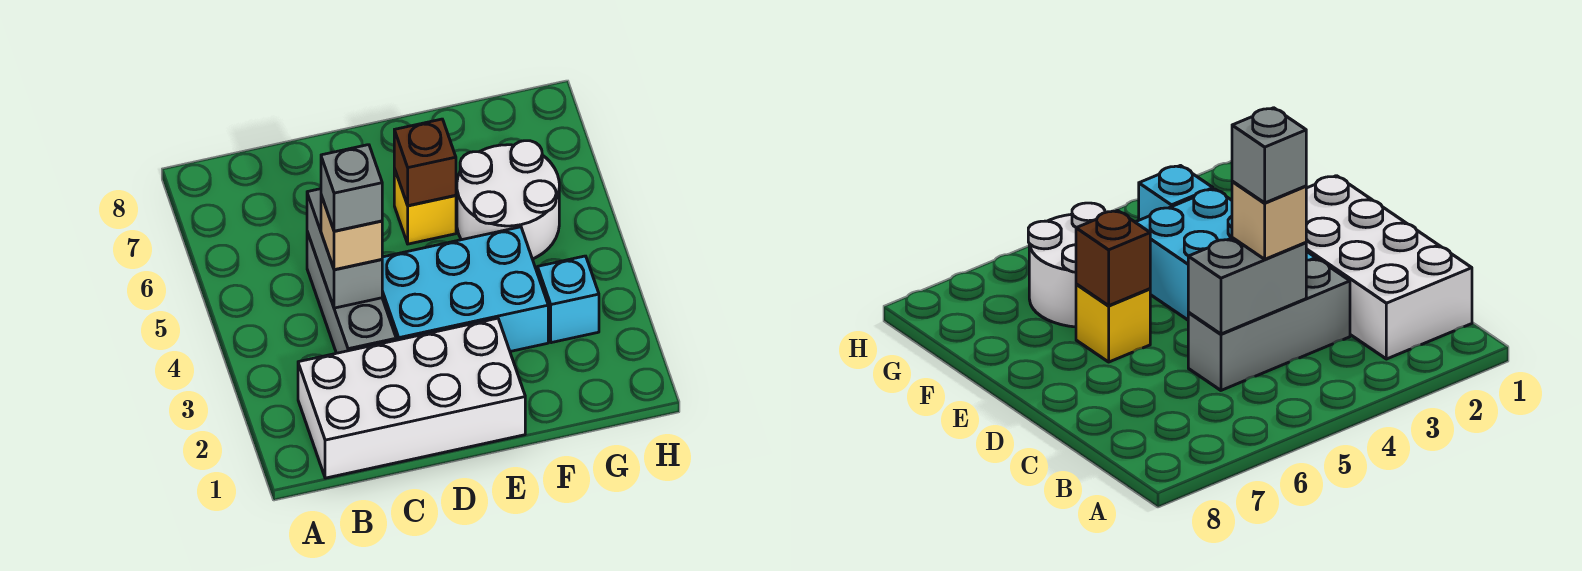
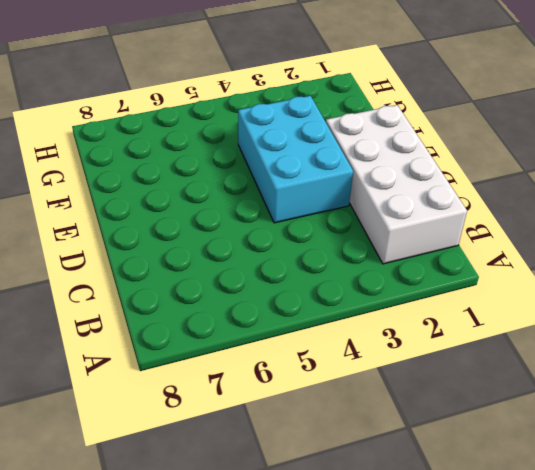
none -> grey 1x3 brick [307,232,396,353]
none -> yellow 1x1 brick [394,169,456,244]

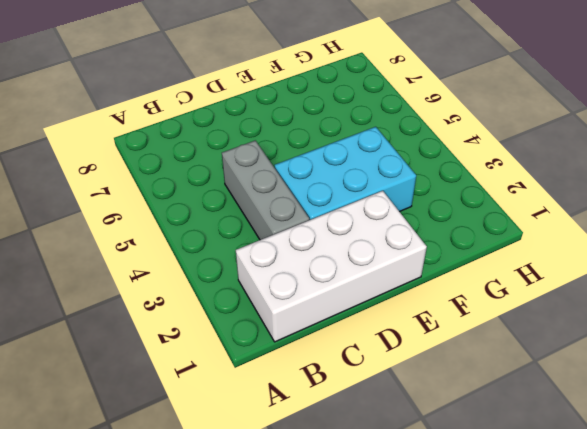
none -> yellow 1x1 brick [394,169,456,244]
none -> white 2x2 round brick [457,141,559,259]

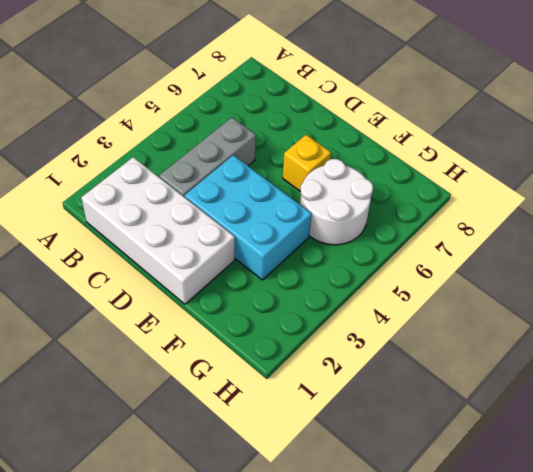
none -> cyan 1x1 brick [538,256,599,343]
none -> grey 1x2 brick [307,189,382,308]

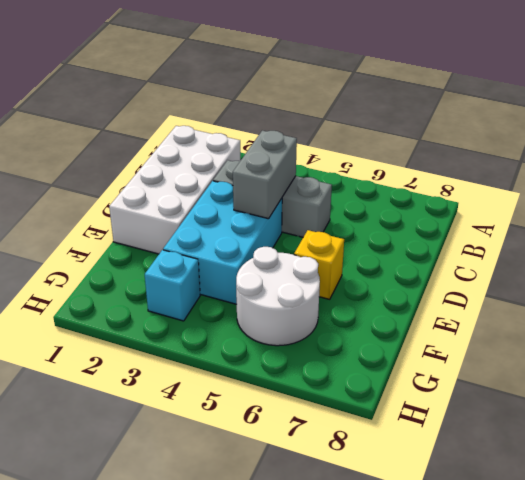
grey 1x2 brick [233,131,297,219] -> grey 1x2 brick turned to [307,189,382,308]
none -> brown 1x1 brick [394,119,456,206]
none -> tan 1x1 brick [321,195,382,270]

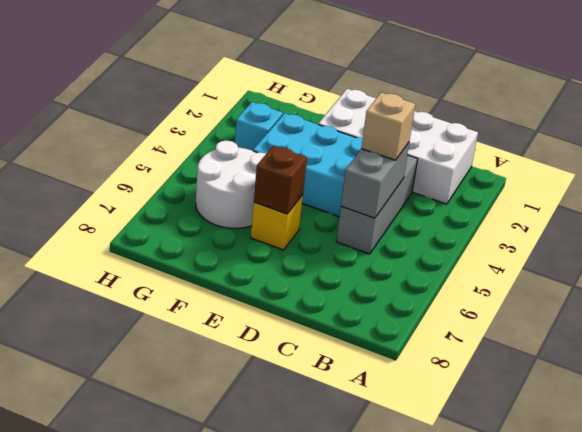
none -> grey 1x1 brick [321,145,382,231]

